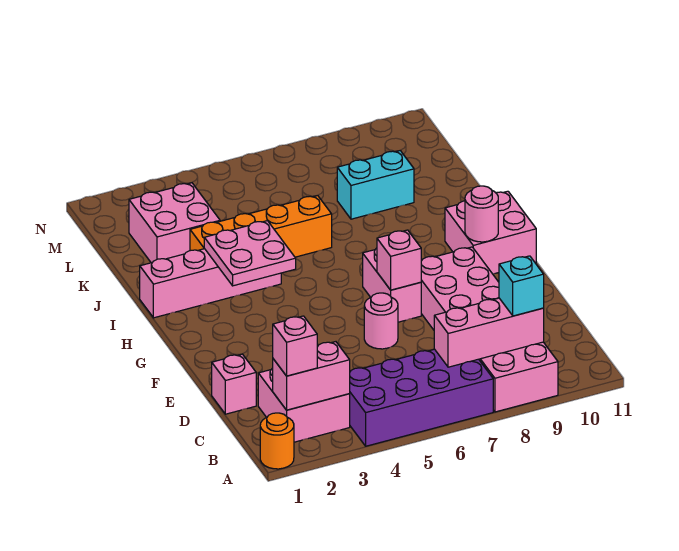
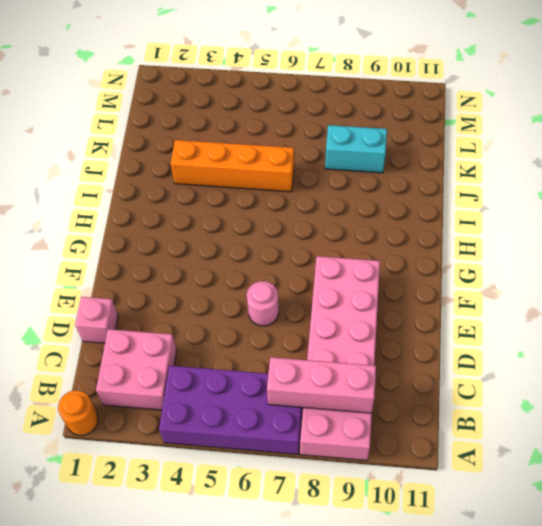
none -> pink 1x2 brick [363,248,421,322]
none -> pink 2x2 brick [445,191,536,274]
none -> pink 1x4 brick [140,249,281,318]

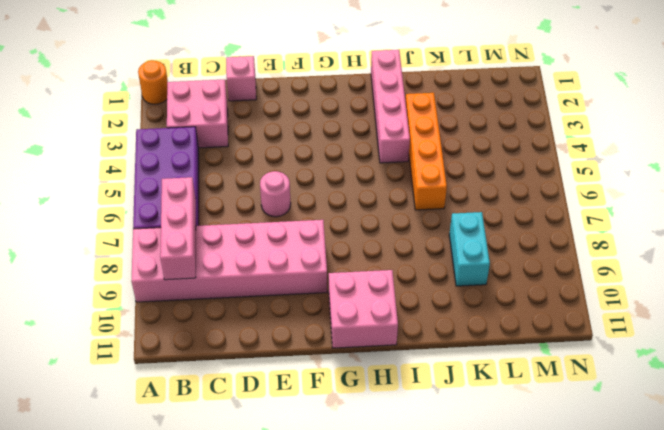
none -> pink 1x2 brick [363,248,421,322]
none -> pink 2x2 brick [129,183,220,263]
none -> pink 1x2 brick [273,342,350,410]

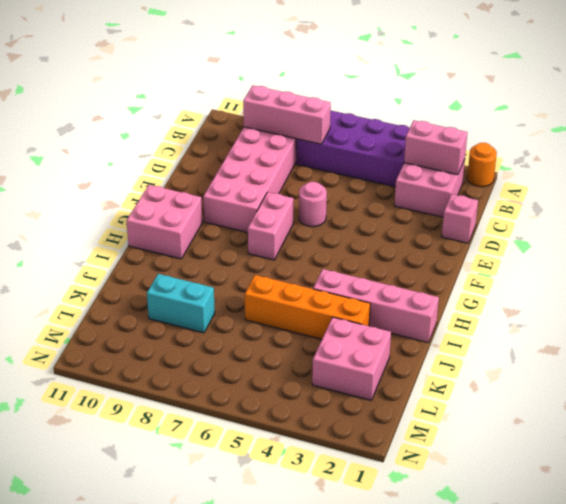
none -> pink 1x1 brick [377,230,421,290]
none -> pink 1x1 round brick [465,186,498,242]
none -> pink 2x2 plate [204,221,296,286]

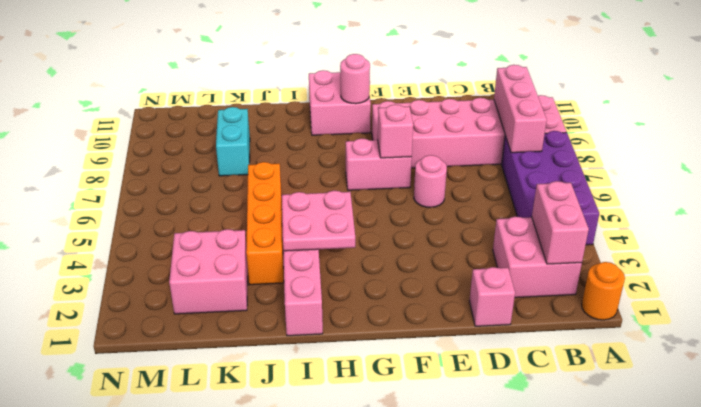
none -> pink 1x1 brick [273,316,318,376]
none -> cyan 1x1 brick [499,256,544,316]

